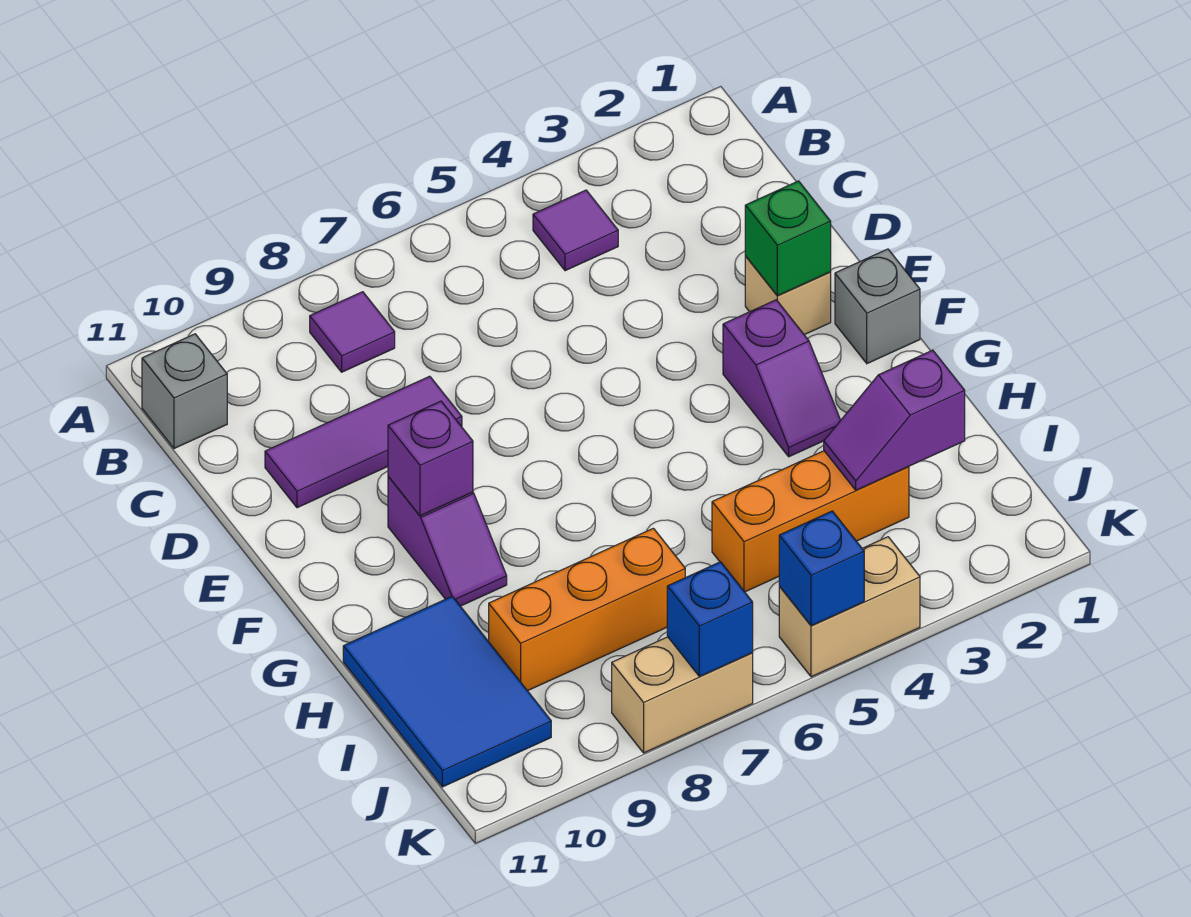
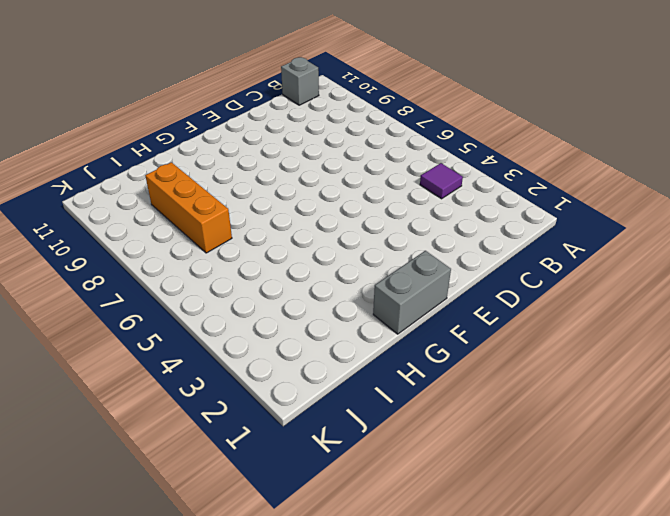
grey 1x2 brick [373,251,451,334] -> grey 1x1 brick [835,249,920,364]
none -> purple 1x1 tile [310,292,395,372]
none -> purple 1x3 tile [265,376,462,508]
none -> tan 1x1 brick [745,256,831,335]

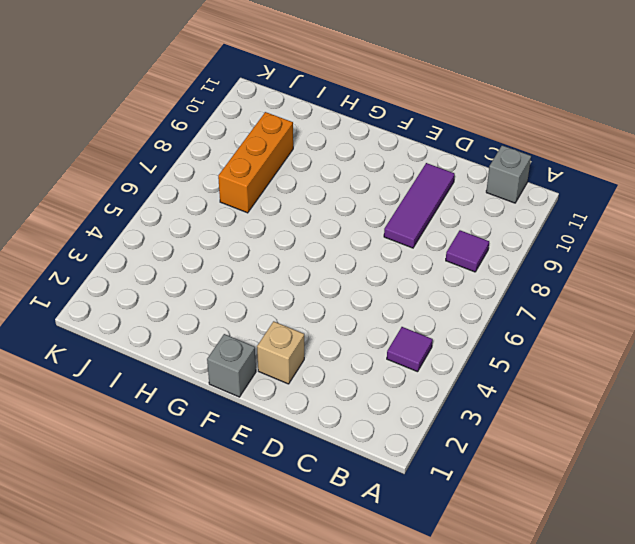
none -> purple 1x2 slope [723,300,841,457]
none -> purple 1x2 slope [388,477,507,606]
none -> blue 2x3 tile [343,596,551,787]

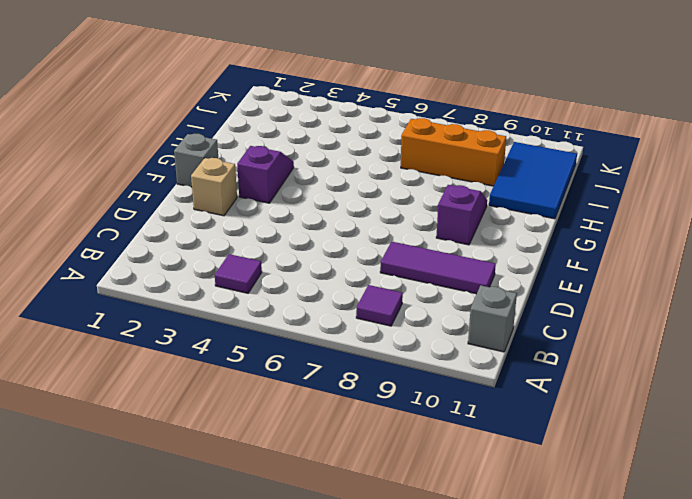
none -> orange 1x3 brick [712,451,909,592]
none -> tan 1x2 brick [779,537,920,677]
none -> tan 1x2 brick [612,637,753,753]

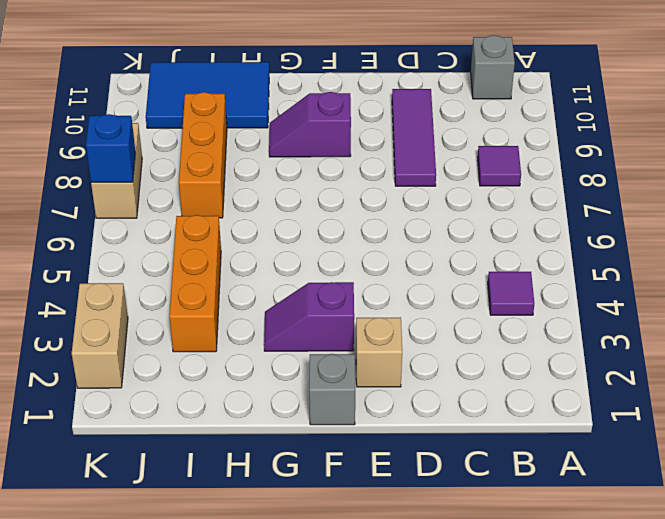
tan 1x2 brick [72,283,128,388] -> tan 1x2 brick moved to [779,537,920,677]
none -> green 1x1 brick [745,181,831,296]
none -> purple 1x1 brick [388,401,473,516]
none -> purple 1x2 slope [824,350,965,490]

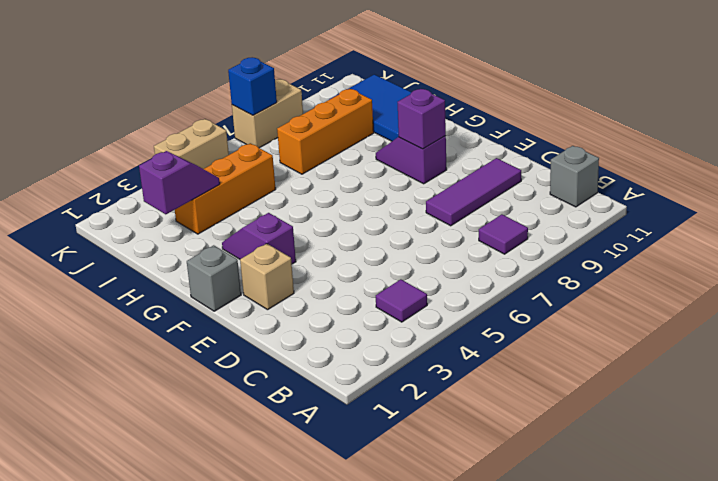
none -> green 1x1 brick [745,181,831,296]
none -> blue 1x1 brick [779,511,864,626]

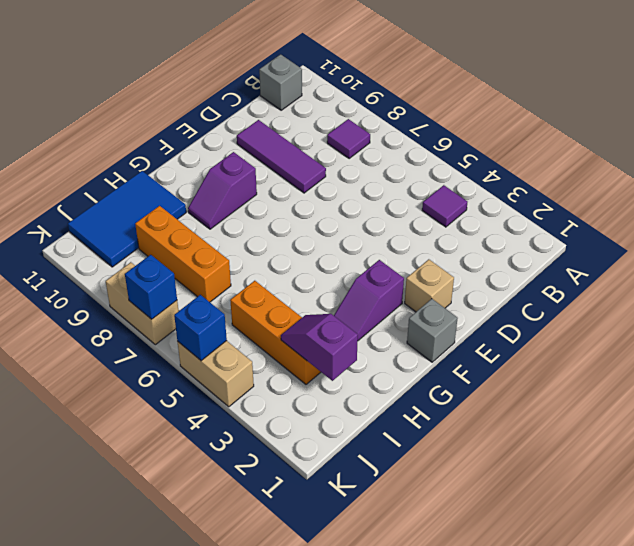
none -> green 1x1 brick [745,181,831,296]
none -> purple 1x1 brick [388,401,473,516]

